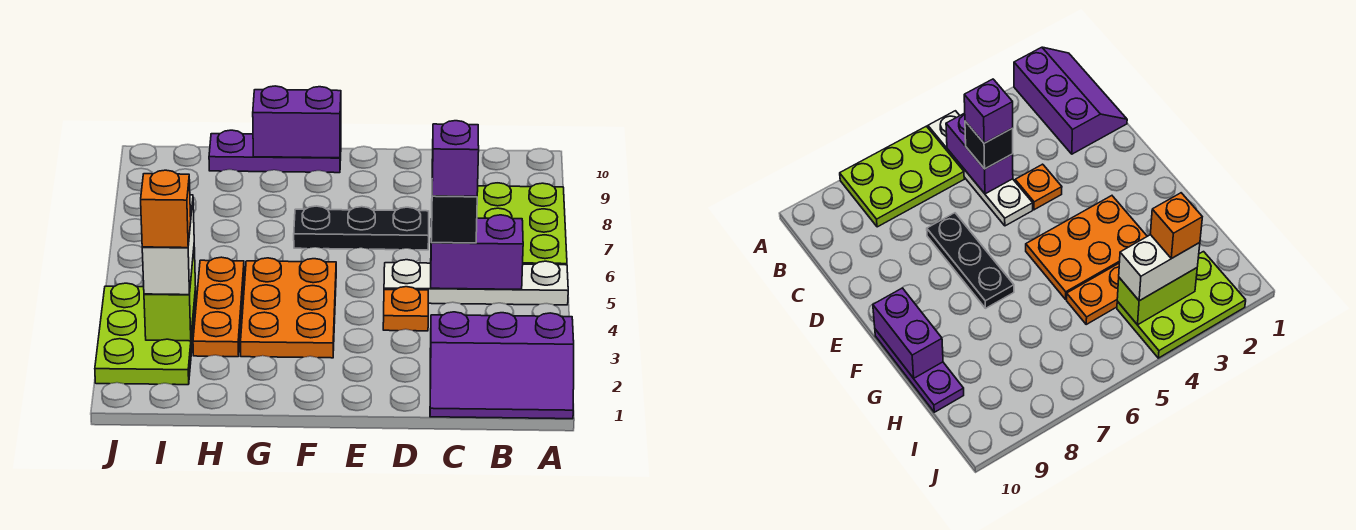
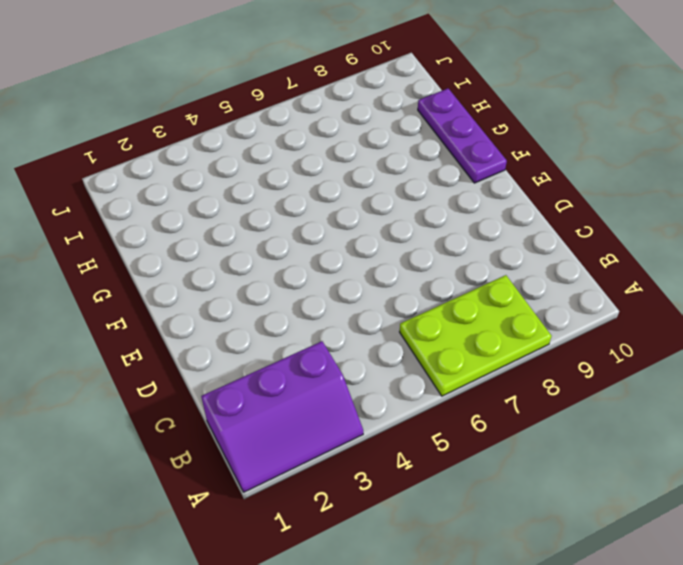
purple 2x3 slope [201,341,363,492] -> purple 2x3 slope turned to [430,312,574,419]
none -> white 1x4 plate [384,260,568,305]
none -> orange 1x1 plate [383,287,428,331]
none -> black 1x3 plate [294,206,429,250]

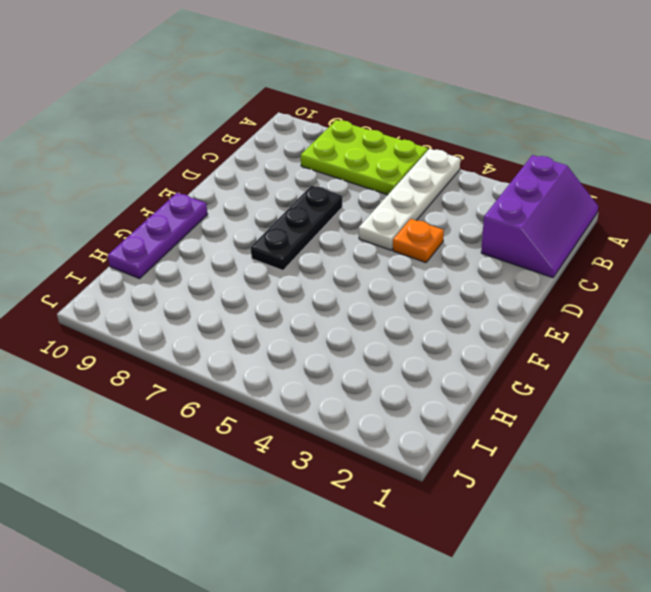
none -> orange 2x3 plate [241,258,336,358]
none -> orange 1x3 plate [193,257,244,357]
none -> lime 2x3 plate [95,283,196,385]

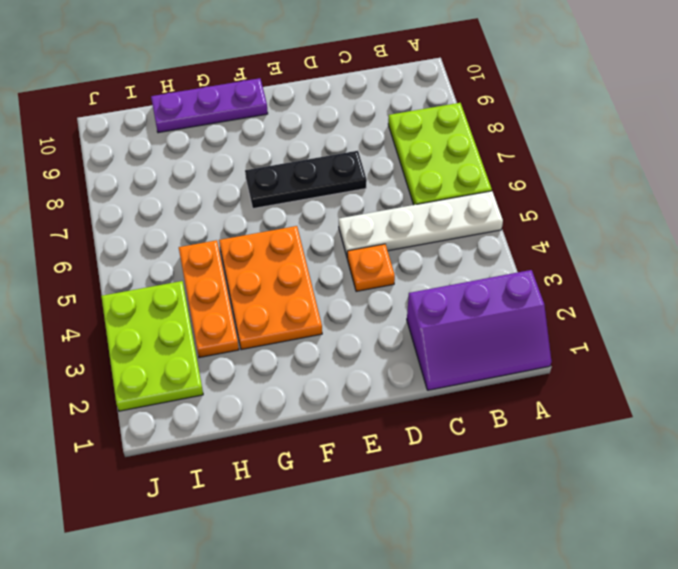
none -> purple 1x2 brick [431,215,523,289]
none -> purple 1x2 brick [253,86,341,158]
none -> lime 1x2 brick [144,248,196,341]

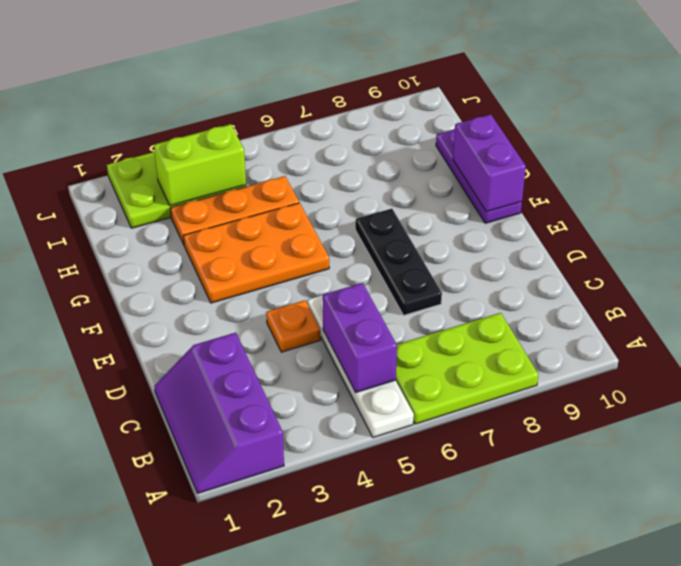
none -> black 1x1 brick [431,196,477,243]
none -> white 1x2 brick [142,195,194,295]
none -> purple 1x1 brick [432,121,479,197]

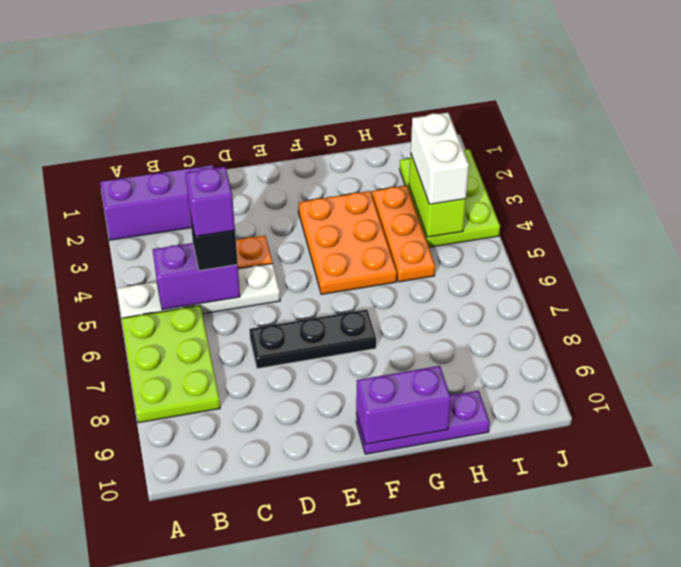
none -> orange 1x1 brick [141,170,191,248]

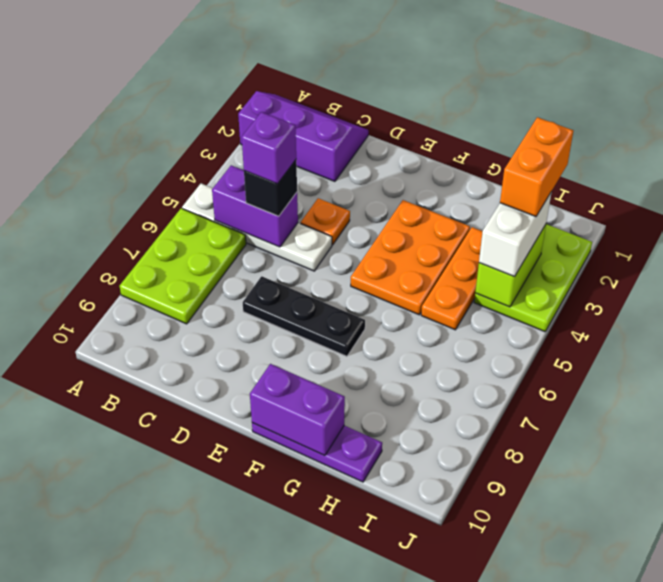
orange 1x2 brick [500,117,573,216] -> orange 1x1 brick [141,170,191,248]

